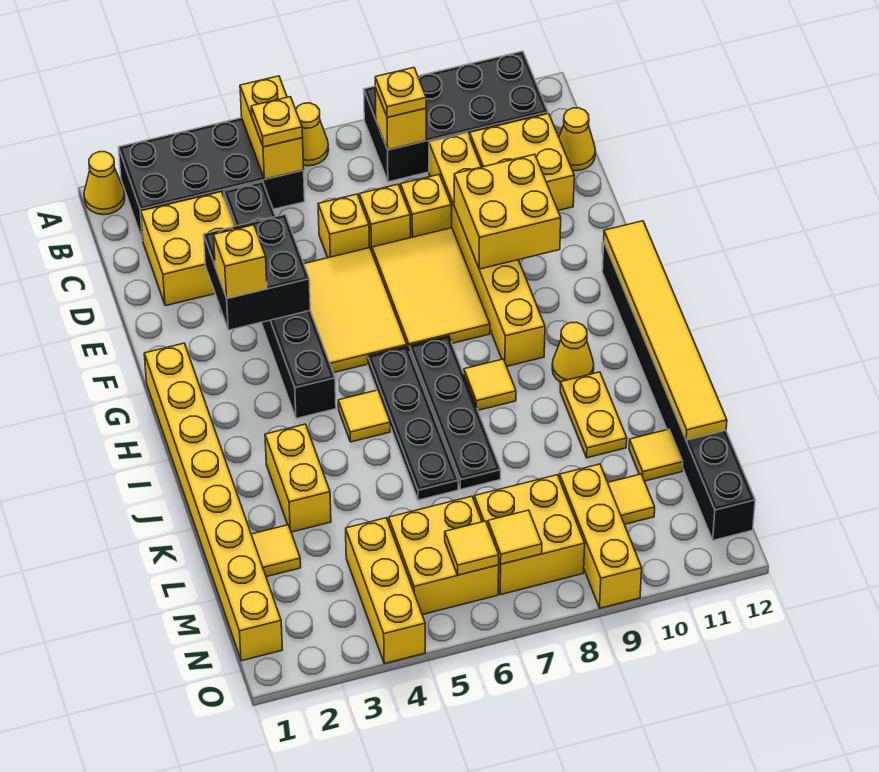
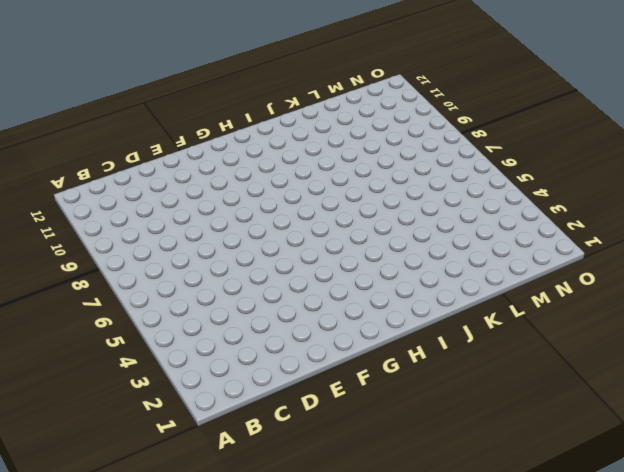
none -> yellow 1x1 cone [84,152,125,215]
none -> black 2x4 brick [118,118,305,240]
none -> yellow 1x1 cone [296,103,329,166]
none -> black 2x4 brick [364,51,548,182]

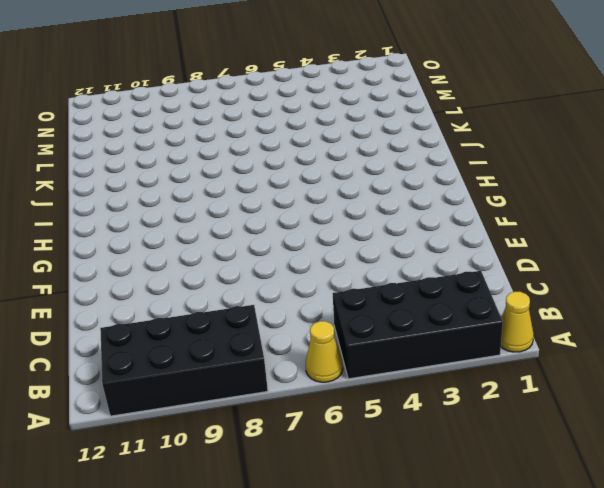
none -> yellow 2x2 brick [141,192,234,306]
none -> black 1x6 brick [224,182,336,419]
none -> yellow 1x6 brick [429,133,545,366]
none -> yellow 2x2 brick [470,113,574,210]

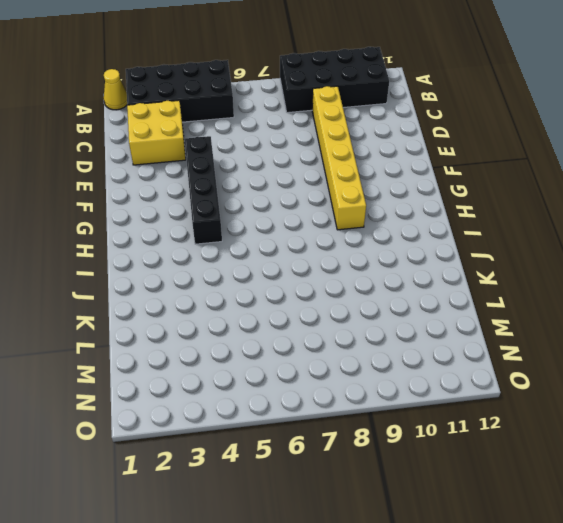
black 1x4 brick [185,136,222,244] -> black 1x6 brick [224,182,336,419]
none -> yellow 1x1 cone [296,103,329,166]
none -> yellow 2x2 brick [470,113,574,210]
none -> yellow 1x1 cone [559,108,595,171]
none -> yellow 1x1 brick [318,194,370,258]

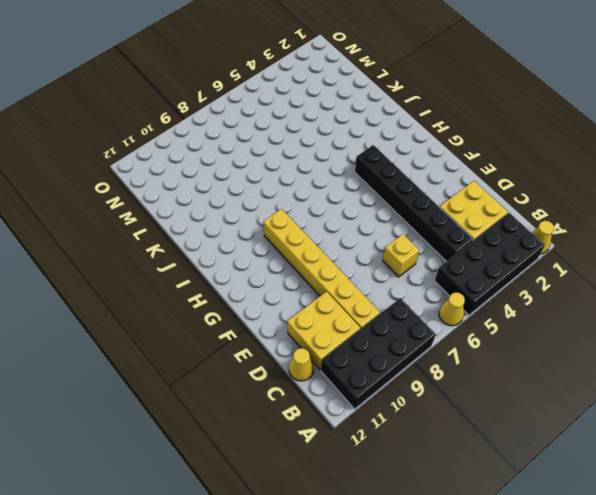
none -> yellow 1x1 brick [359,184,411,251]
none -> yellow 1x1 brick [401,175,452,238]
none -> yellow 2x3 tile [304,248,407,373]
none -> yellow 2x3 tile [372,228,490,351]

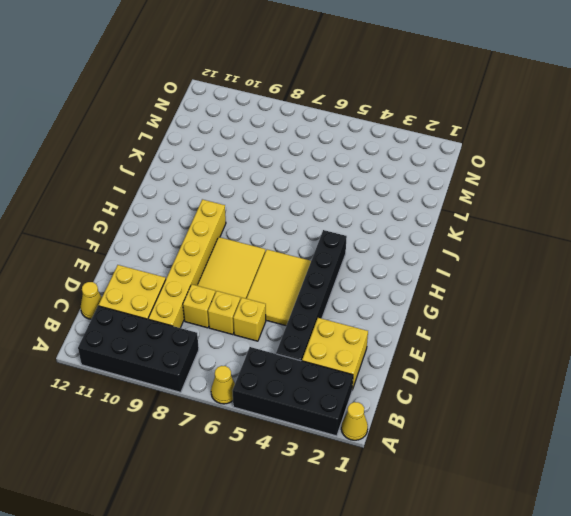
none -> yellow 1x8 brick [144,343,282,661]
none -> black 1x8 brick [602,243,755,540]
none -> black 1x4 plate [368,346,458,500]
none -> black 1x4 plate [409,336,501,490]

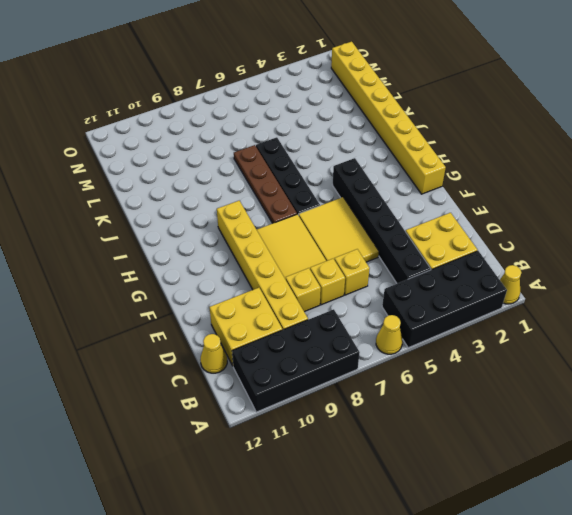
brown 1x4 plate [234,145,297,223] -> black 1x4 plate [409,336,501,490]
none -> black 1x8 brick [602,243,755,540]
none -> yellow 1x1 tile [338,390,390,442]
none -> yellow 1x1 tile [464,359,516,410]
none -> yellow 1x1 cone [552,322,594,382]

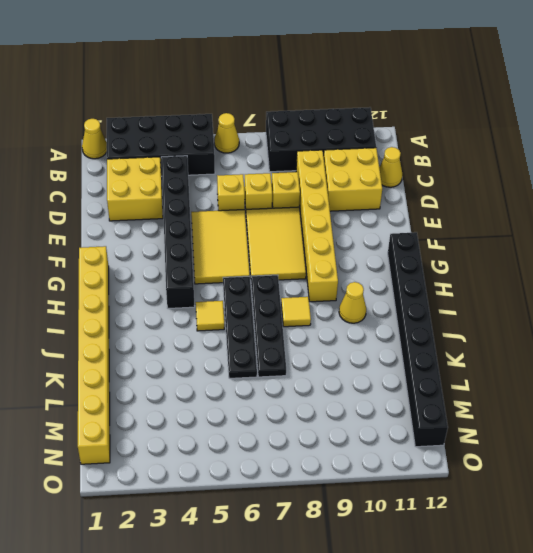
none -> yellow 1x2 brick [265,424,331,532]
none -> yellow 1x2 plate [560,372,627,458]
none -> yellow 1x1 tile [251,525,301,577]
none -> yellow 1x1 tile [629,429,683,481]

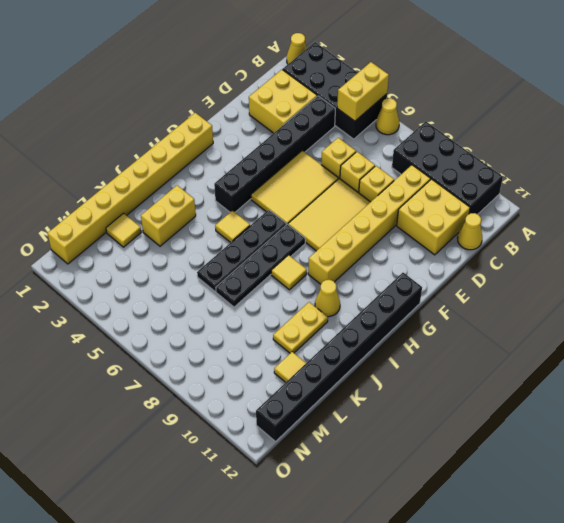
none -> yellow 1x3 brick [346,518,425,664]
none -> yellow 2x2 brick [389,496,499,615]
none -> yellow 2x2 brick [474,475,585,595]
none -> yellow 1x3 brick [560,464,642,608]

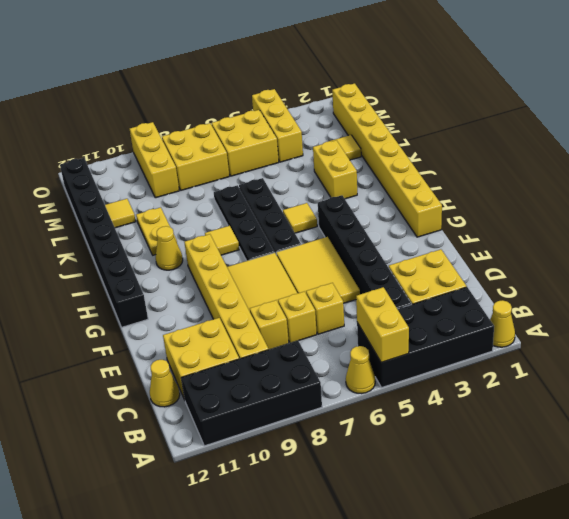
none -> yellow 1x1 tile [608,474,655,524]
none -> yellow 1x1 brick [375,88,426,150]
none -> black 2x2 brick [204,214,310,330]
none -> yellow 2x2 brick [454,154,561,269]

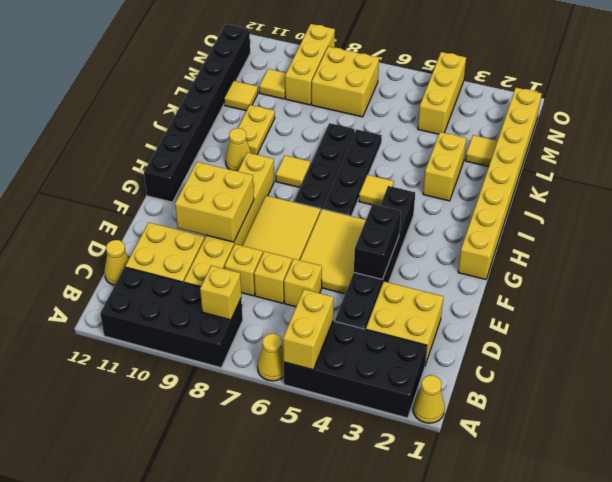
black 1x2 brick [354,204,401,280] -> black 2x2 brick [204,214,310,330]
none -> yellow 2x2 brick [389,496,499,615]
none -> yellow 1x6 tile [604,221,727,440]
none -> yellow 1x1 tile [445,521,499,575]
none -> yellow 1x1 tile [488,510,542,564]

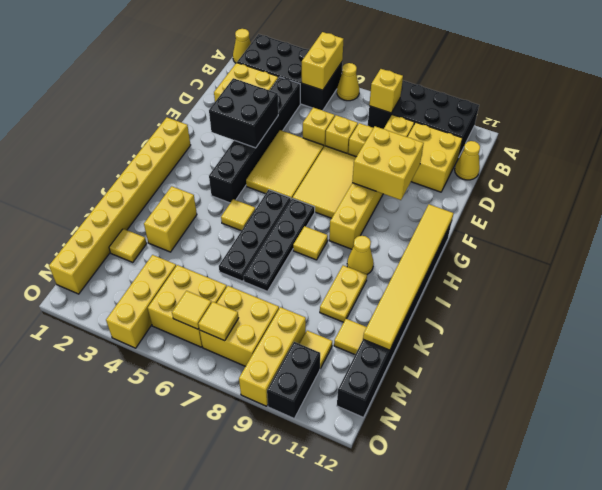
black 1x2 brick [267,342,320,418] -> none
none -> yellow 1x1 plate [251,97,302,147]
none -> yellow 1x1 plate [375,68,426,117]
none -> yellow 1x1 brick [214,225,267,298]

